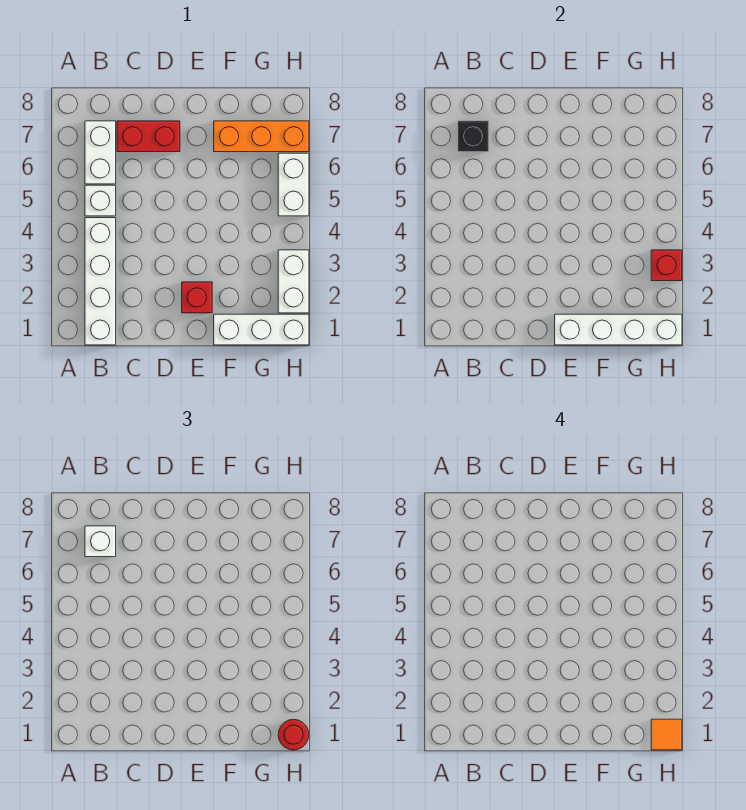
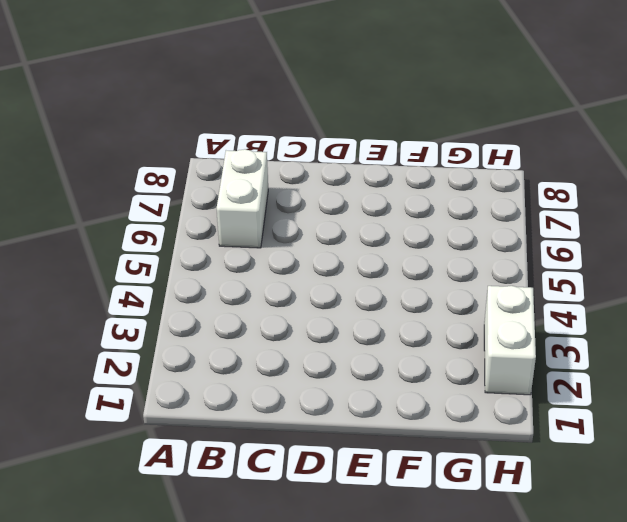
none -> white 1x4 brick [85,218,116,345]
none -> white 1x1 brick [85,185,116,216]
none -> red 1x2 brick [117,121,180,152]

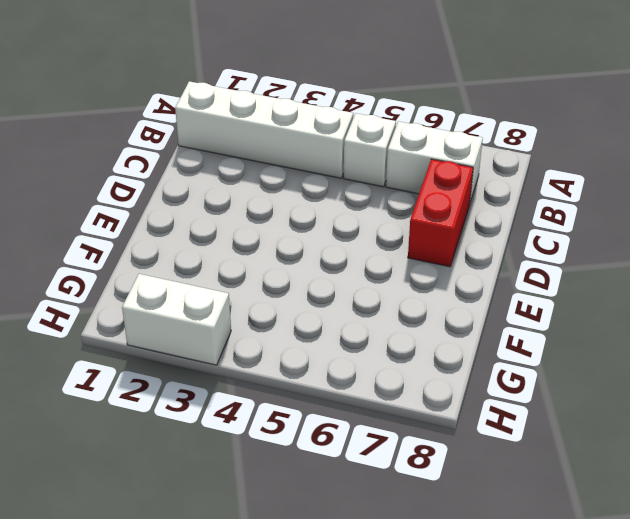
none -> red 1x1 brick [182,282,212,313]
none -> white 1x3 brick [214,314,309,345]
none -> orange 1x3 brick [214,121,309,152]

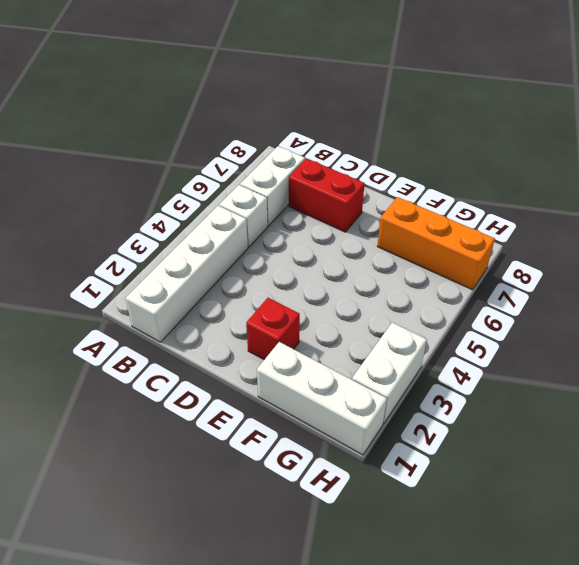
none -> white 1x2 brick [278,153,309,216]
none -> black 1x1 brick [458,121,489,152]
none -> white 1x4 brick [555,314,682,345]

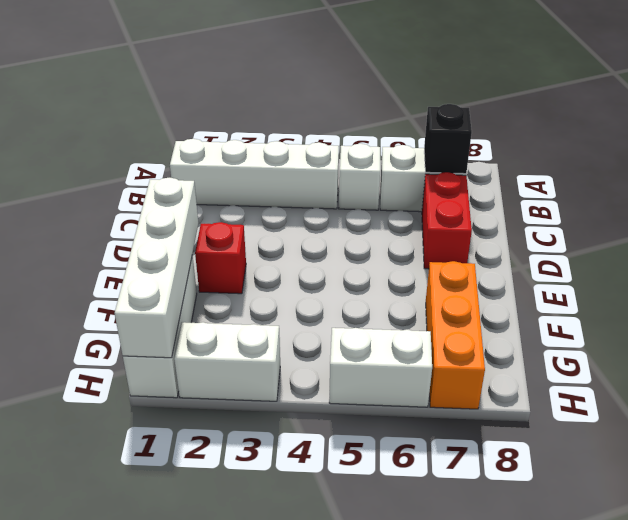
none -> red 1x1 brick [651,250,682,281]
none -> white 1x1 brick [85,526,116,557]
none -> red 1x1 round brick [278,719,309,750]

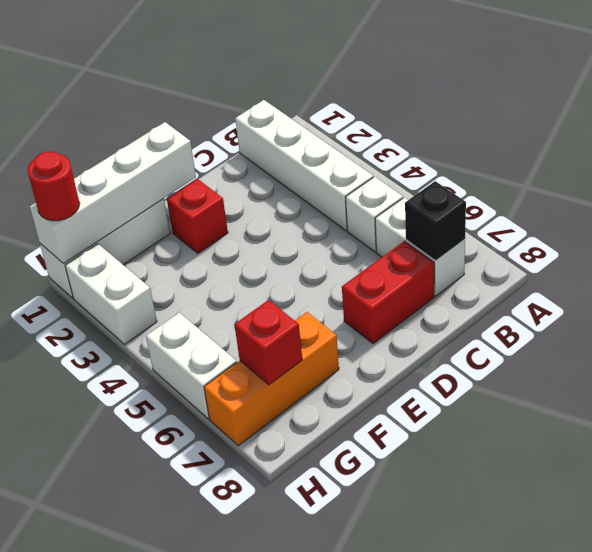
red 1x1 brick [234,300,302,385] -> red 1x1 brick moved to [651,250,682,281]
none -> white 1x1 brick [85,526,116,557]
none -> orange 1x1 tile [651,719,682,750]

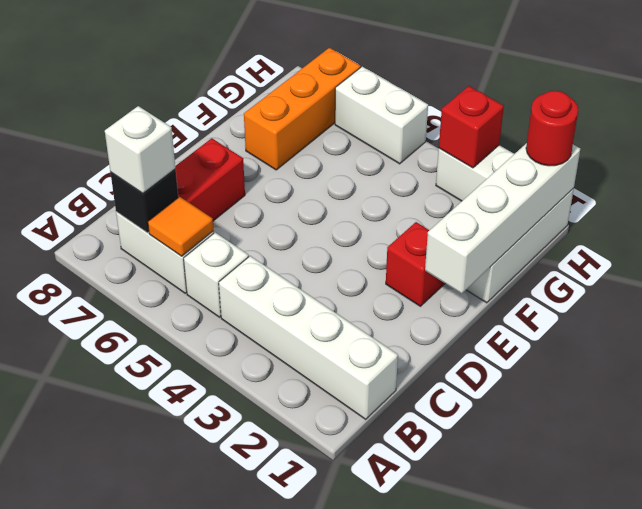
orange 1x1 tile [148,197,213,256] -> orange 1x1 tile moved to [651,719,682,750]

